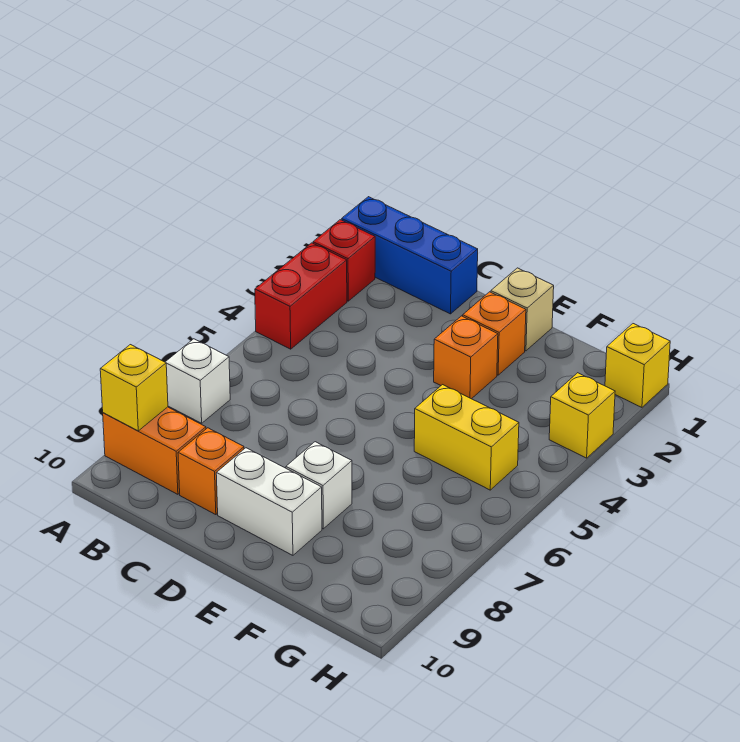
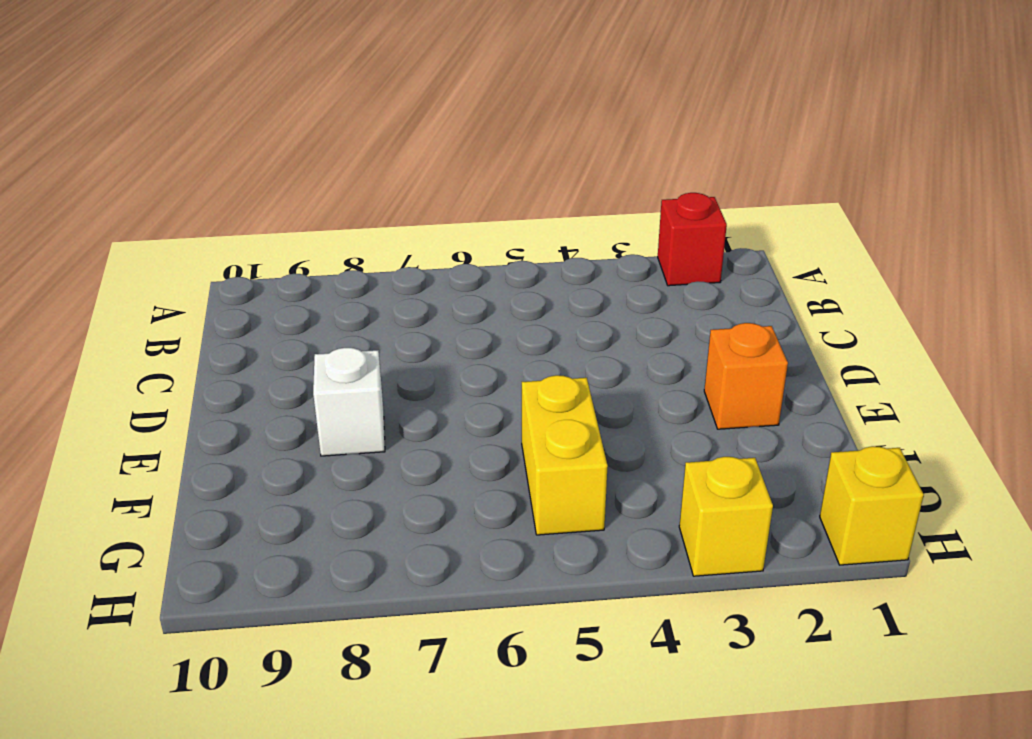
none -> blue 1x3 brick [342,197,478,314]
none -> red 1x2 brick [255,243,347,349]
none -> white 1x1 brick [166,339,230,423]

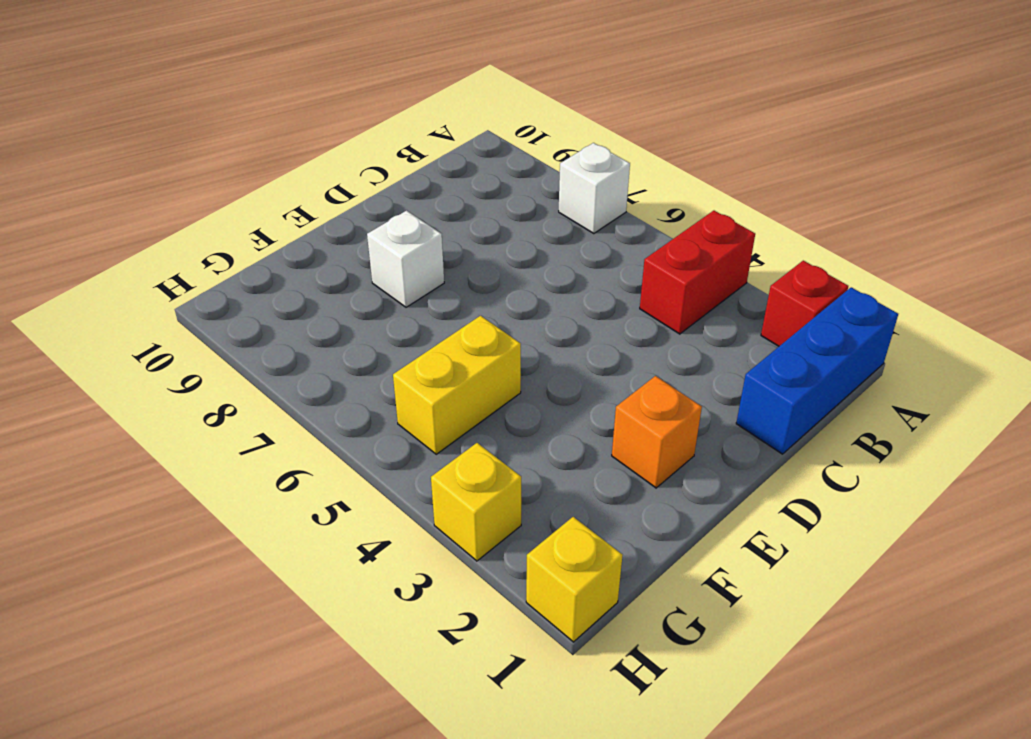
red 1x2 brick [640,211,755,334] -> red 1x2 brick turned to [255,243,347,349]
none -> orange 1x2 brick [103,407,206,494]
none -> orange 1x1 brick [178,428,244,515]
none -> white 1x2 brick [216,448,322,555]

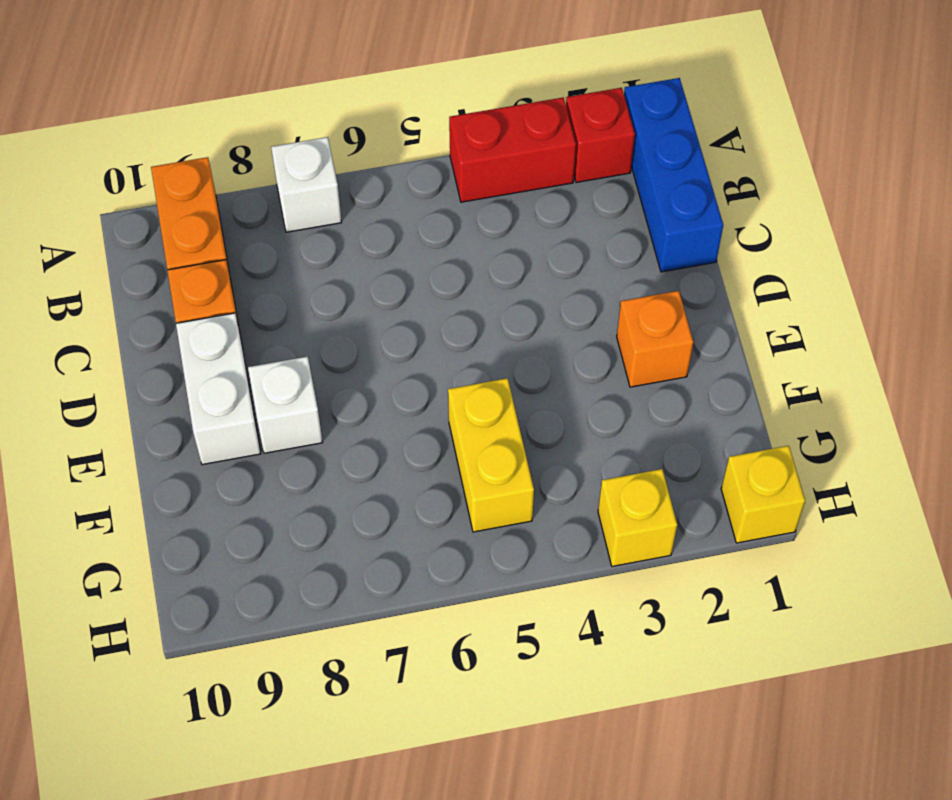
none -> tan 1x1 brick [491,268,554,351]
none -> orange 1x1 brick [434,316,498,399]
none -> yellow 1x1 brick [100,345,168,431]

